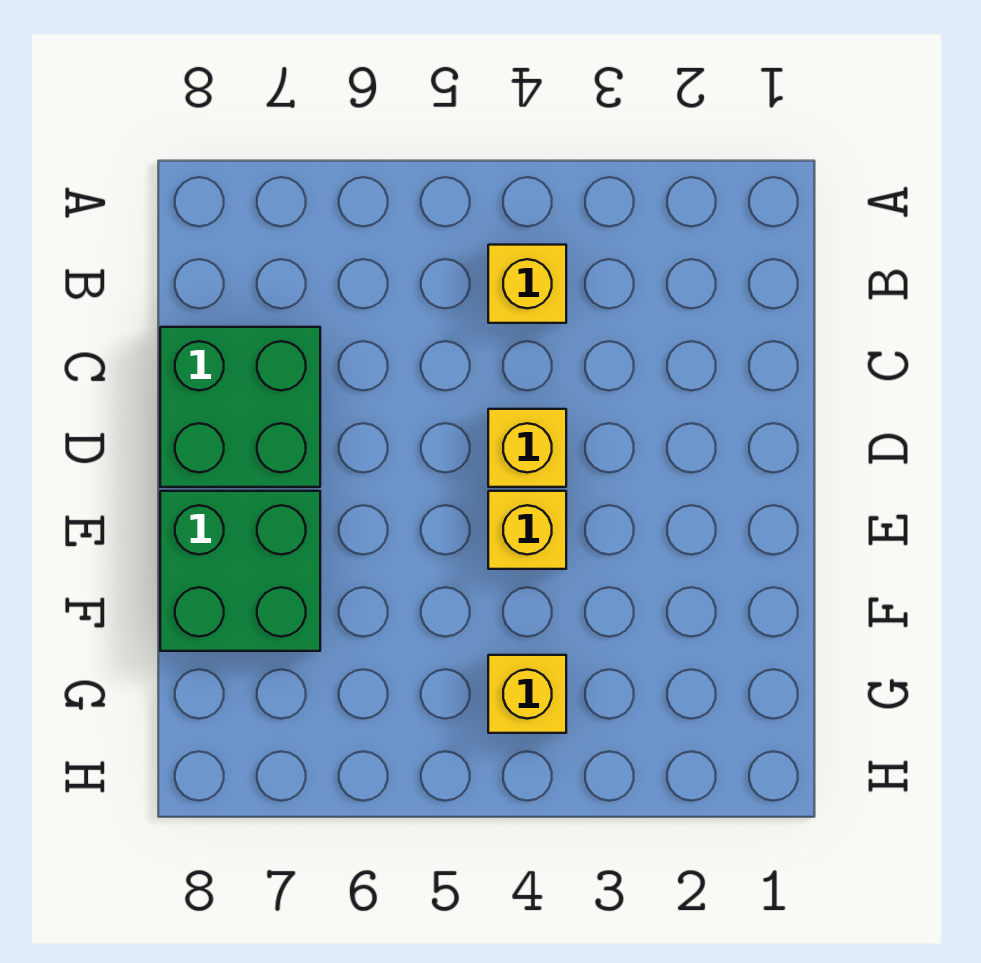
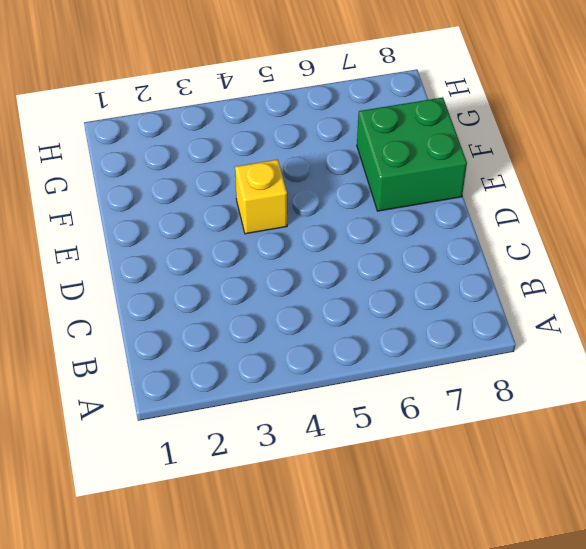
none -> yellow 1x1 brick [488,245,566,323]
none -> green 2x2 brick [160,327,320,487]

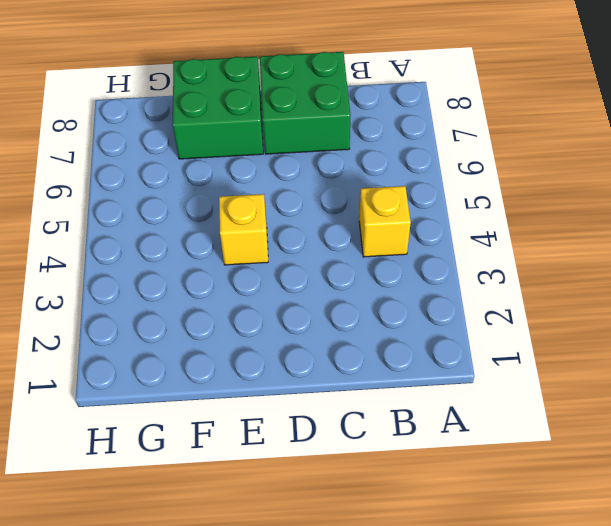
none -> yellow 1x1 brick [488,409,566,487]
none -> yellow 1x1 brick [488,655,566,733]

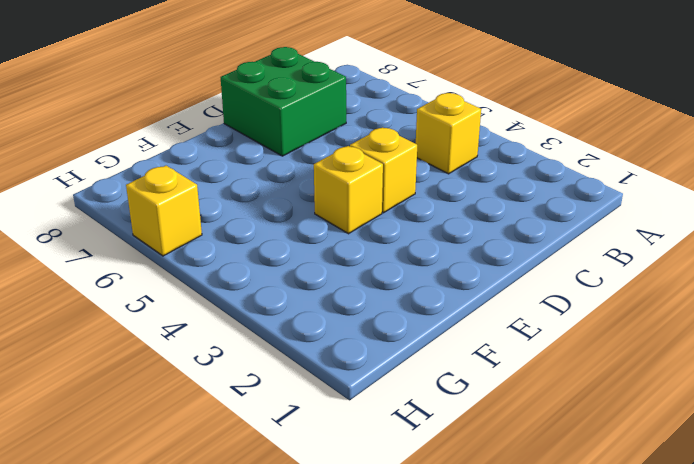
yellow 1x1 brick [126,166,202,256] -> yellow 1x1 brick moved to [488,655,566,733]
none -> green 2x2 brick [160,491,320,651]

